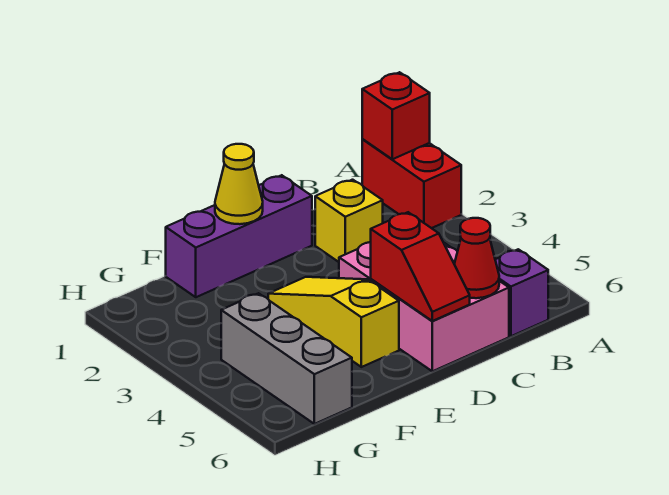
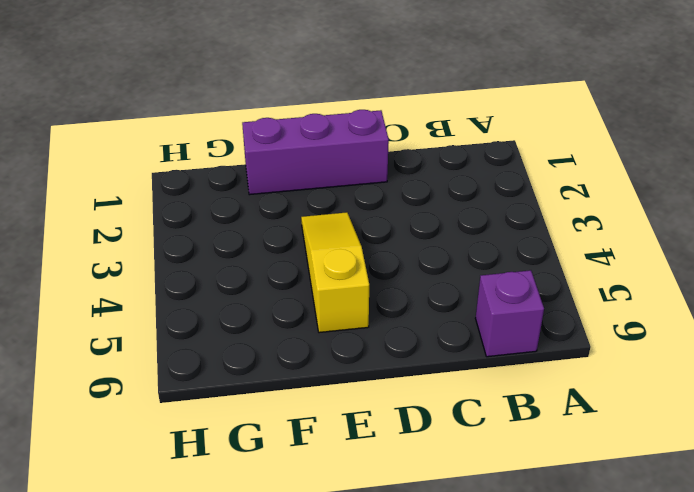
none -> red 1x2 brick [362,139,461,228]
none -> yellow 1x1 brick [315,180,383,262]

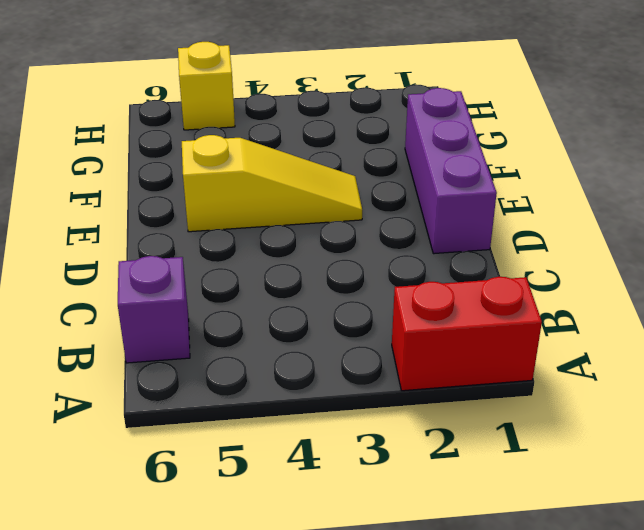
yellow 1x1 brick [178,42,235,130] -> yellow 1x1 brick moved to [315,180,383,262]
none -> pink 2x3 brick [339,242,509,371]
none -> grey 1x3 brick [221,293,352,424]

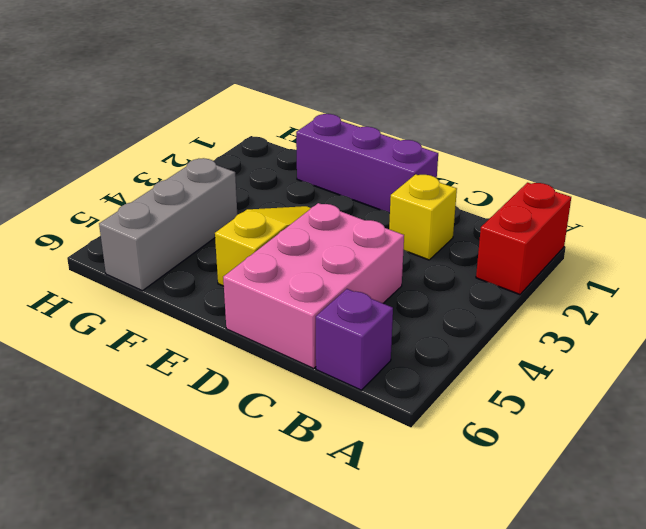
none -> red 1x1 brick [362,72,430,159]
none -> red 1x1 cone [454,218,499,298]

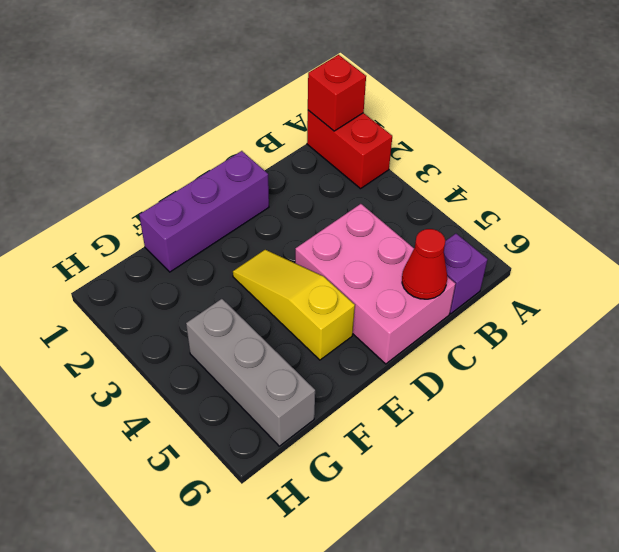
none -> yellow 1x1 brick [315,180,383,262]
none -> red 1x2 slope [371,212,470,321]

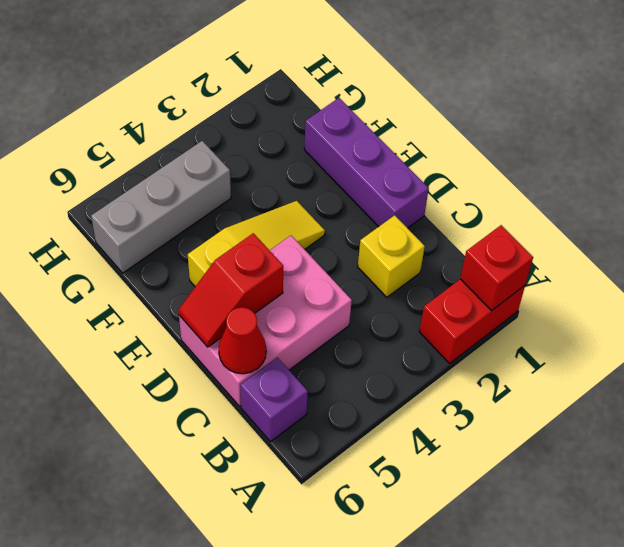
none -> yellow 1x1 cone [215,144,263,224]

